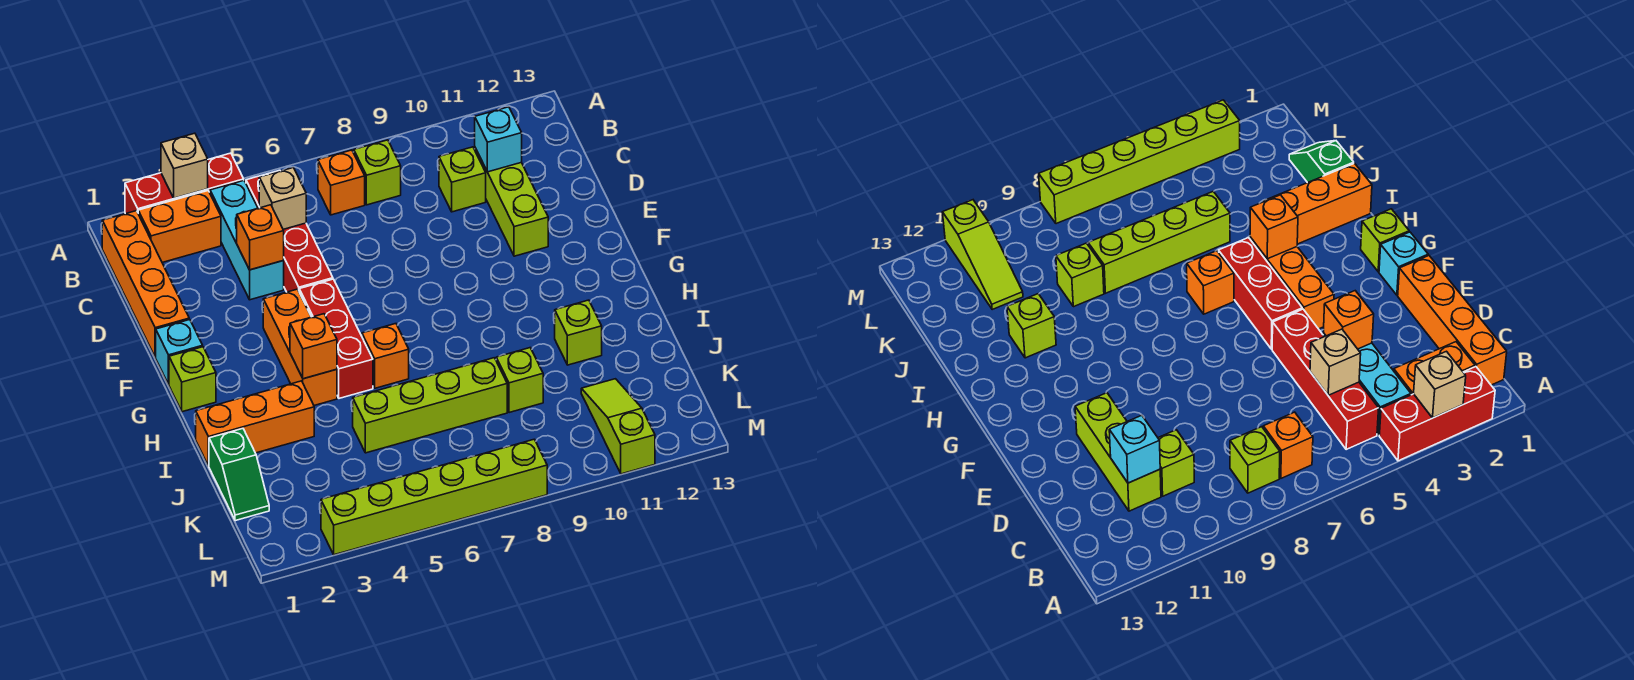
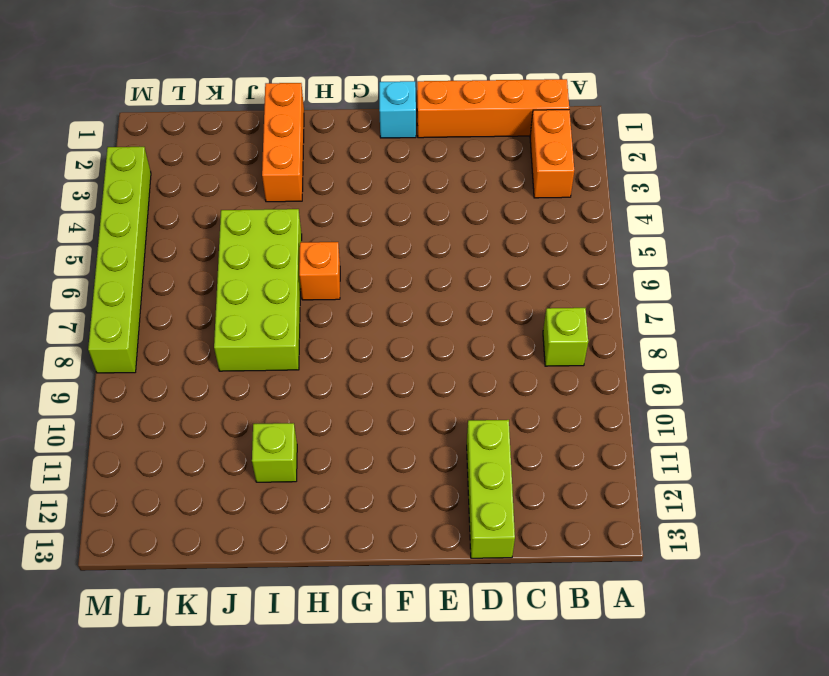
lime 1x3 brick [467,420,515,558] -> lime 1x3 brick turned to [475,148,548,256]
lime 2x4 brick [214,209,302,371] -> lime 1x4 brick [353,358,507,453]
none -> red 1x3 brick [125,153,244,214]
none -> cyan 1x3 brick [210,181,284,300]
none -> red 1x4 brick [246,170,333,292]

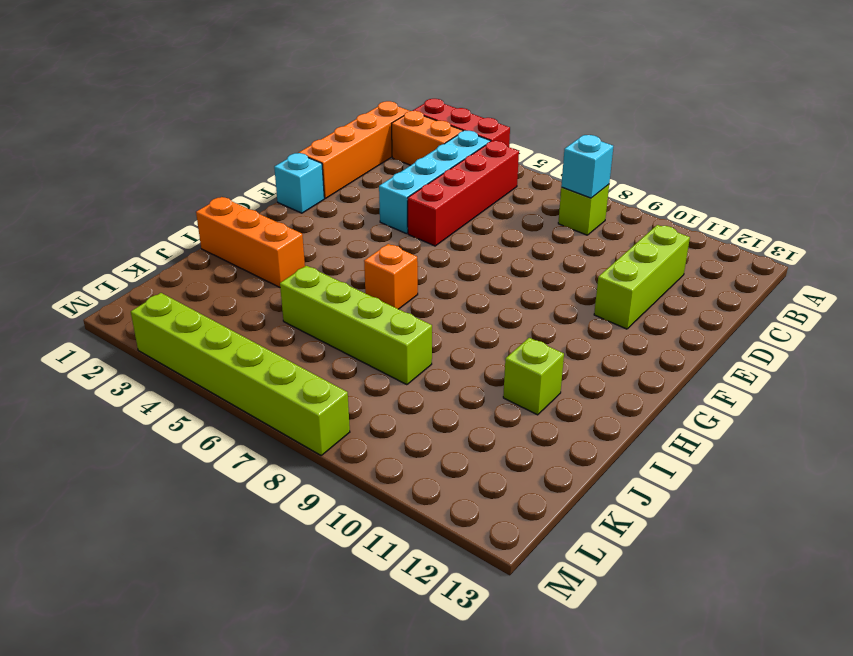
cyan 1x4 brick [379,131,491,234] -> cyan 1x3 brick [210,181,284,300]
cyan 1x1 brick [561,135,613,198] -> cyan 1x1 brick moved to [475,107,522,172]
none -> orange 1x1 brick [318,150,365,215]
none -> lime 1x1 brick [439,147,486,212]
none -> orange 1x3 brick [263,289,337,405]

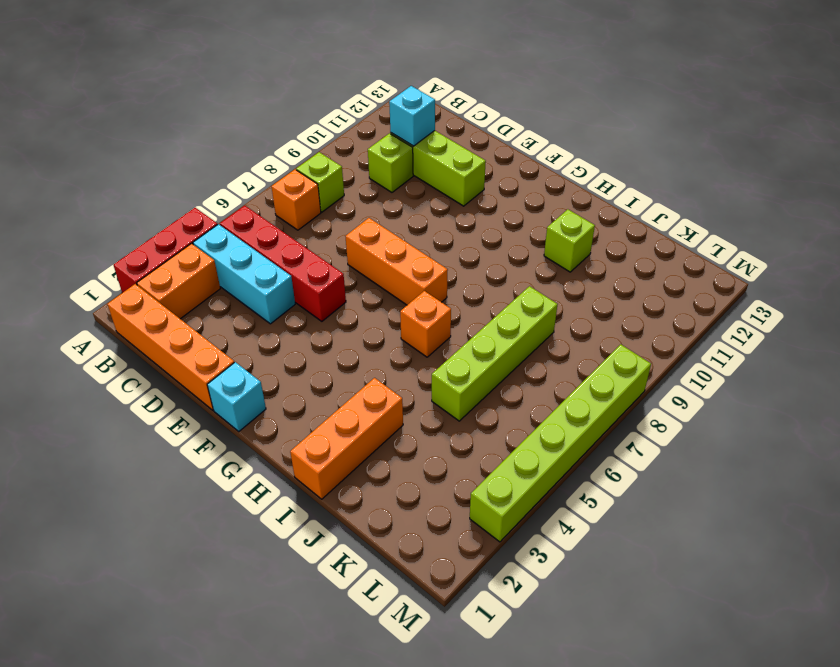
orange 1x3 brick [345,218,448,305] -> orange 1x3 brick moved to [263,289,337,405]
none -> red 1x3 brick [299,279,373,398]
none -> lime 1x1 brick [169,347,216,412]
none -> green 1x2 slope [209,429,269,521]

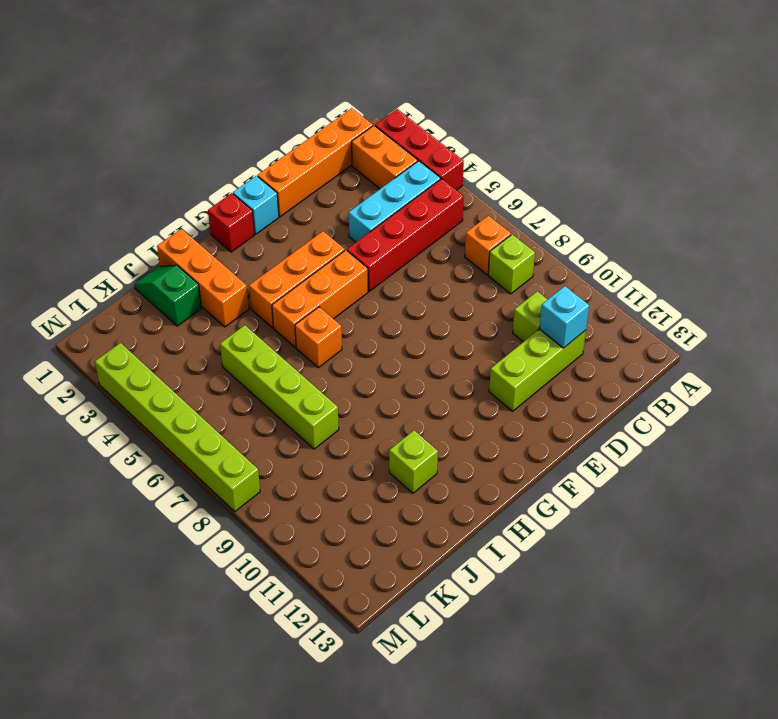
orange 1x3 brick [272,250,368,347] -> red 1x3 brick [299,279,373,398]
red 1x1 brick [208,193,255,252] -> lime 1x1 brick [169,347,216,412]
green 1x2 slope [134,265,202,326] -> green 1x2 slope turned to [209,429,269,521]
none -> lime 1x1 brick [496,348,543,413]
none -> lime 1x3 slope [581,379,655,474]
none -> tan 1x1 brick [161,133,208,198]

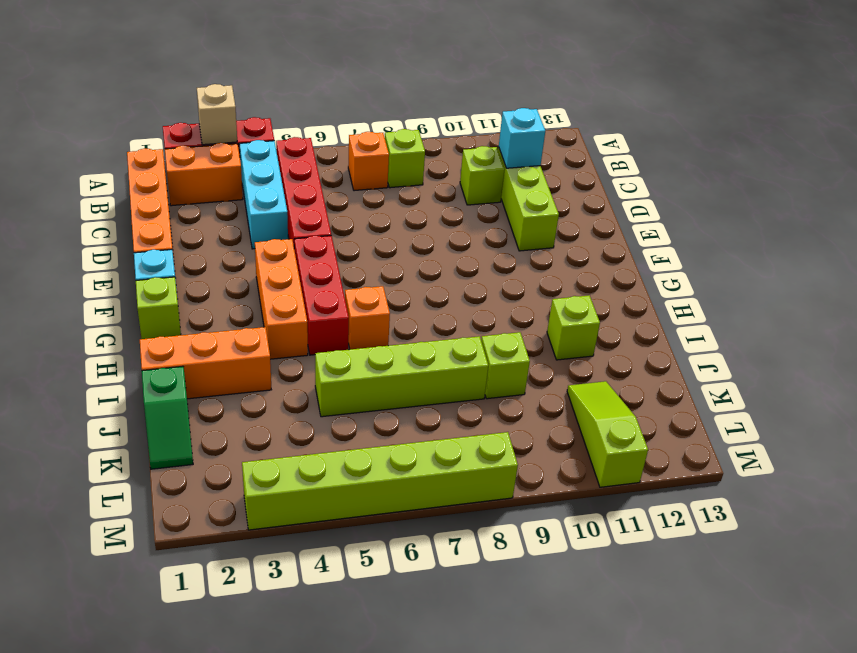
none -> tan 1x1 brick [259,168,306,229]
none -> orange 1x1 brick [237,205,284,270]
none -> orange 1x1 brick [290,314,337,379]

